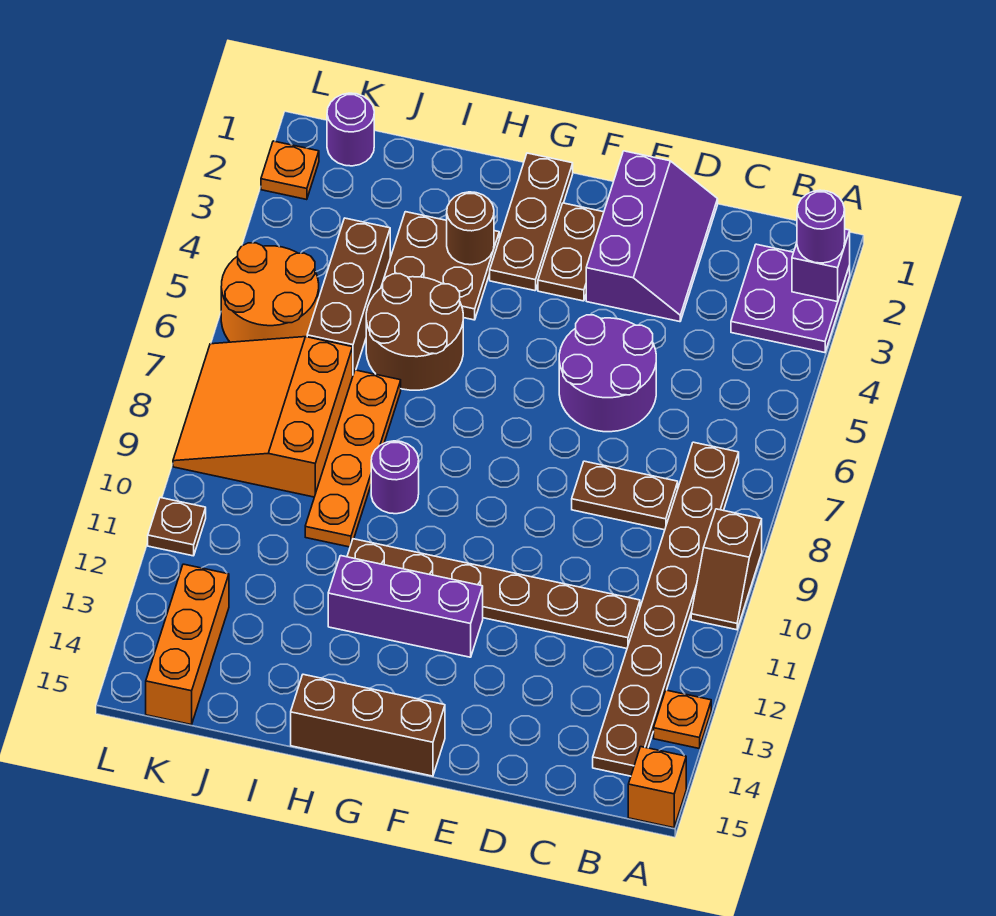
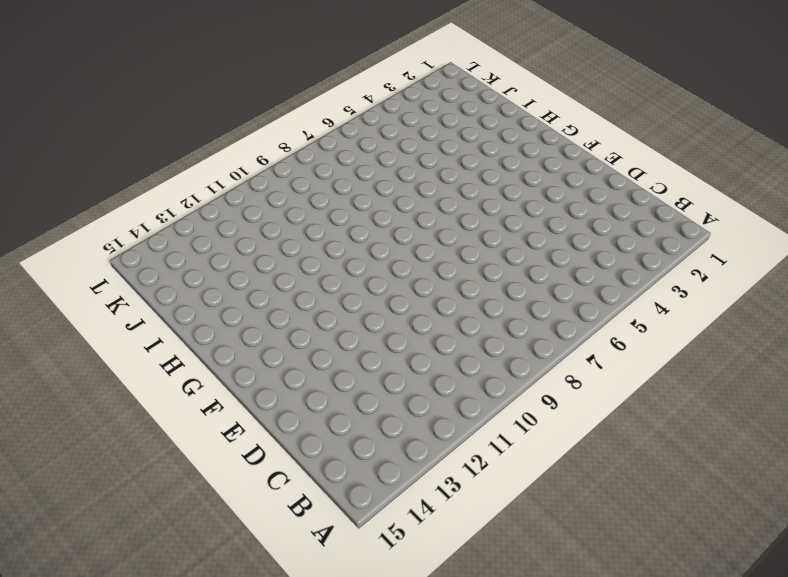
none -> purple 2x2 plate [731,244,850,353]
none -> brown 1x2 slope [691,509,762,630]
none -> orange 1x1 plate [654,690,711,748]

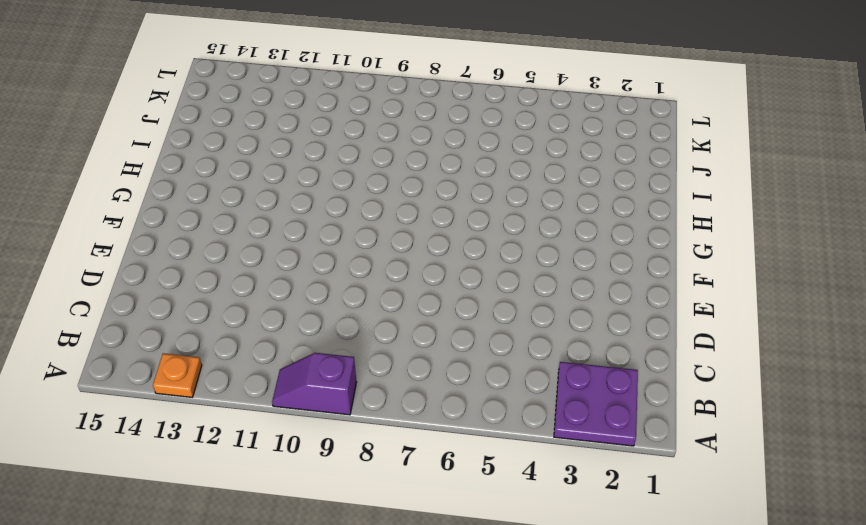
purple 1x2 slope [272,353,356,415] -> brown 1x2 slope [691,509,762,630]
none -> orange 1x1 brick [628,747,686,828]
none -> brown 1x8 plate [593,442,739,776]
none -> brown 1x2 plate [572,461,678,530]

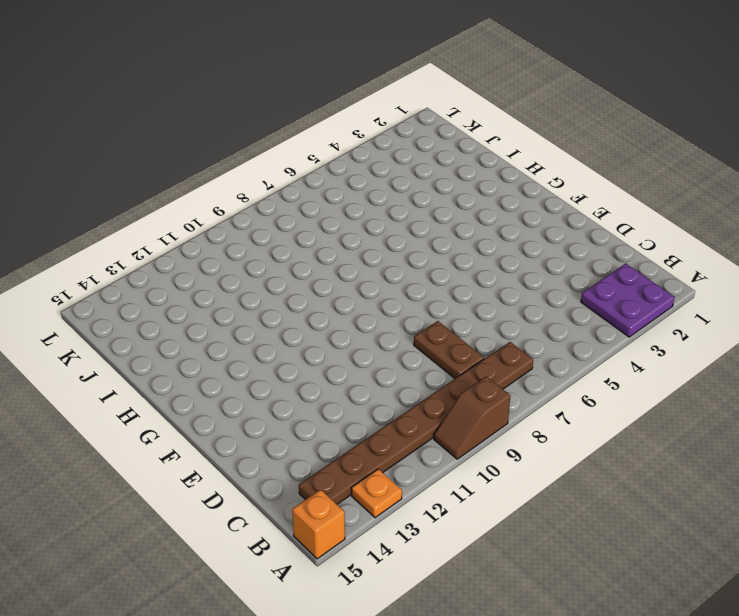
none -> brown 1x6 plate [347,539,640,648]
none -> purple 2x3 slope [586,151,718,322]
none -> purple 2x2 round brick [559,315,656,432]

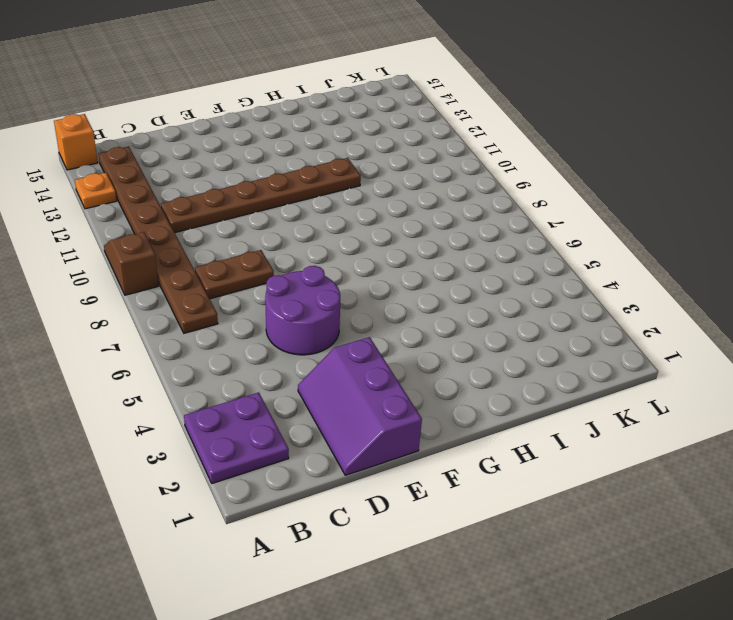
none -> brown 1x2 plate [538,203,604,301]
none -> purple 1x3 brick [328,556,483,657]
none -> brown 1x3 brick [291,674,445,776]

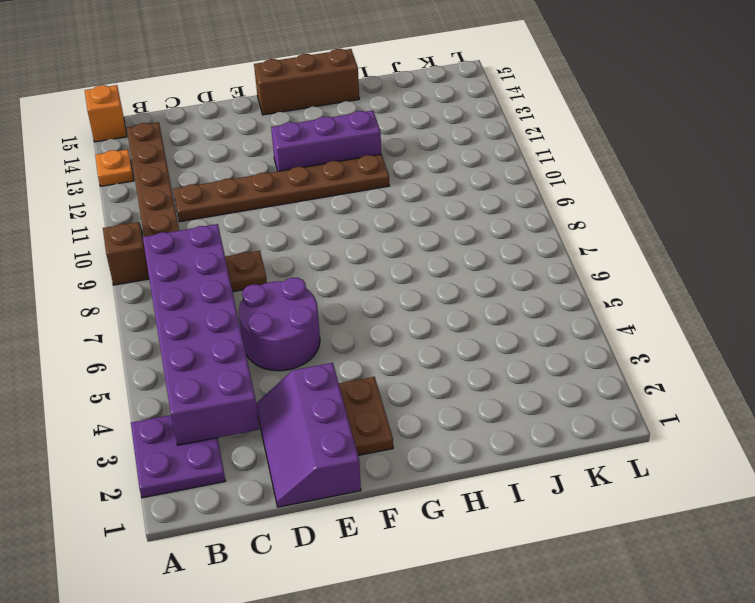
purple 2x6 brick [143,224,259,445] -> none
none -> brown 1x3 plate [490,153,573,291]
none -> brown 2x2 plate [381,212,499,320]
none -> brown 2x2 round brick [366,274,463,390]

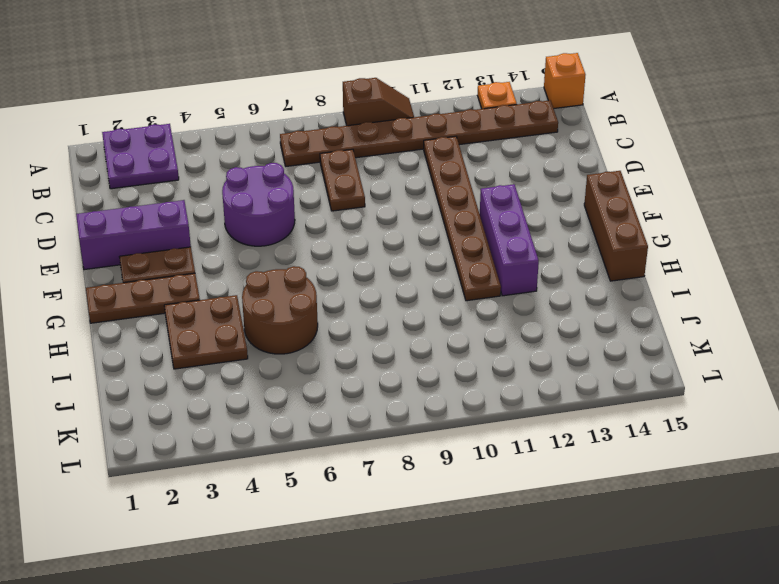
none -> purple 1x1 round brick [371,441,419,514]
none -> orange 1x4 plate [305,370,401,547]
none -> brown 1x3 brick [307,218,390,374]

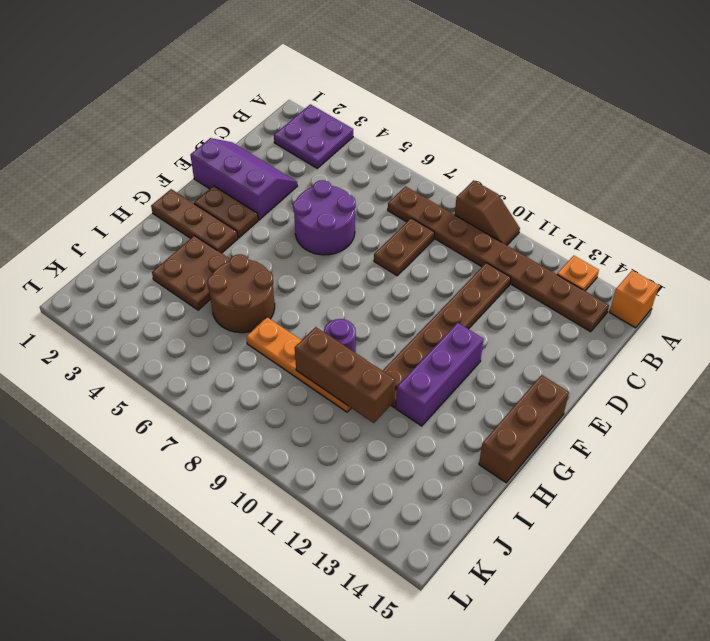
brown 1x3 brick [295,327,395,423] -> brown 1x3 brick moved to [307,218,390,374]
none -> orange 3x3 slope [173,337,353,497]
none -> purple 1x1 round brick [327,93,374,166]
none -> orange 2x2 round brick [221,243,319,342]

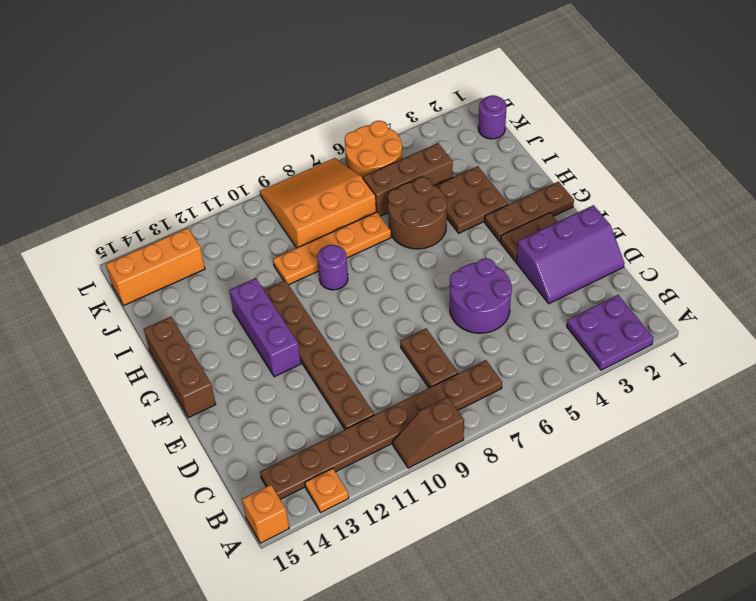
none -> orange 1x1 plate [261,141,319,200]
none -> brown 1x1 plate [148,498,206,556]
none -> purple 1x1 brick [792,229,850,302]

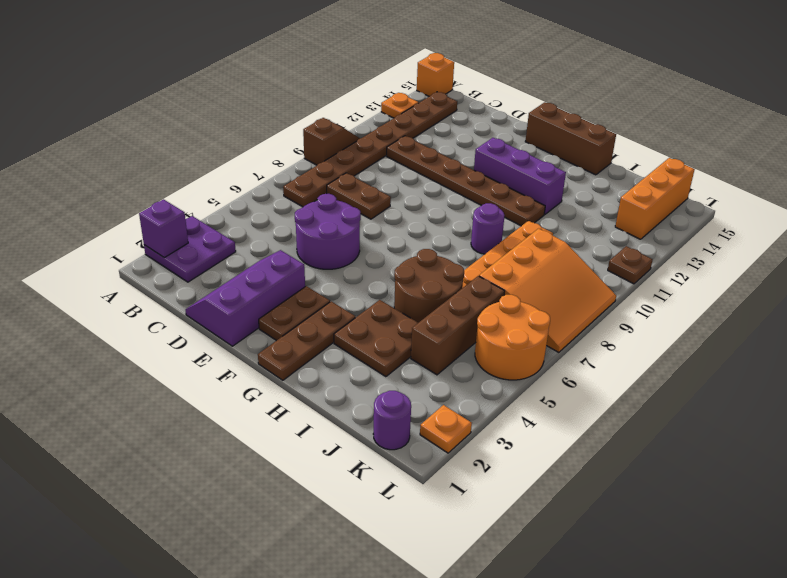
none -> brown 1x1 round brick [447,192,494,265]
none -> purple 1x1 round brick [797,190,845,263]

